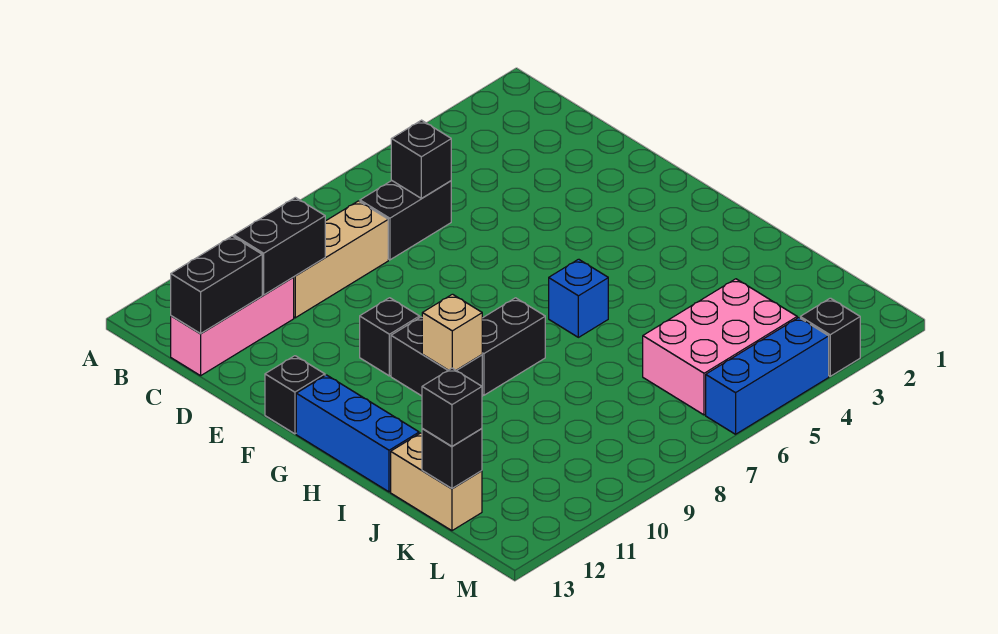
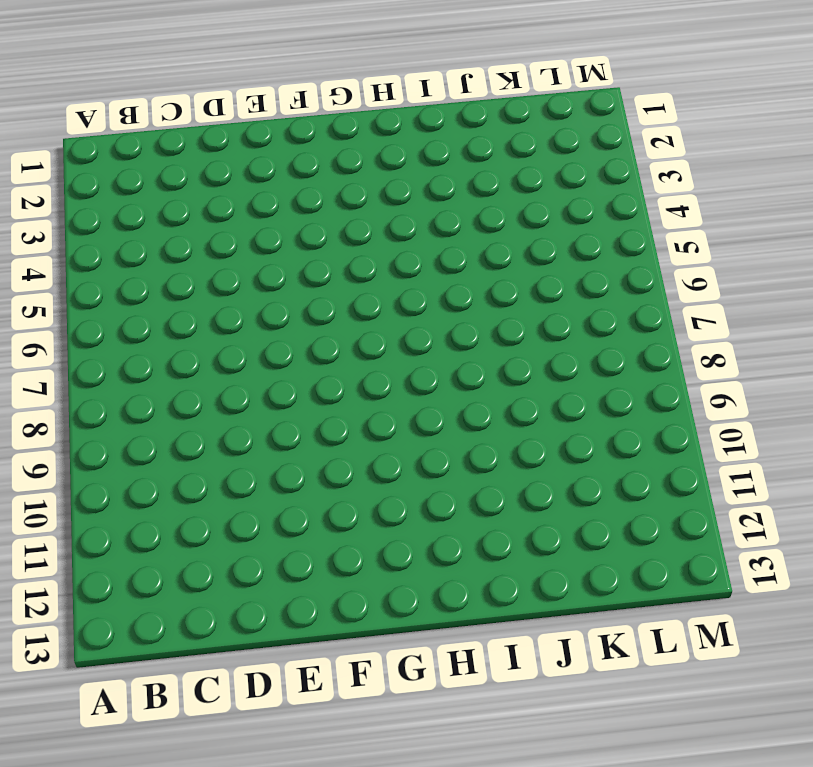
none -> black 1x2 brick [360,180,451,260]
none -> tan 1x3 brick [294,201,388,318]
none -> pink 1x3 brick [171,277,294,376]

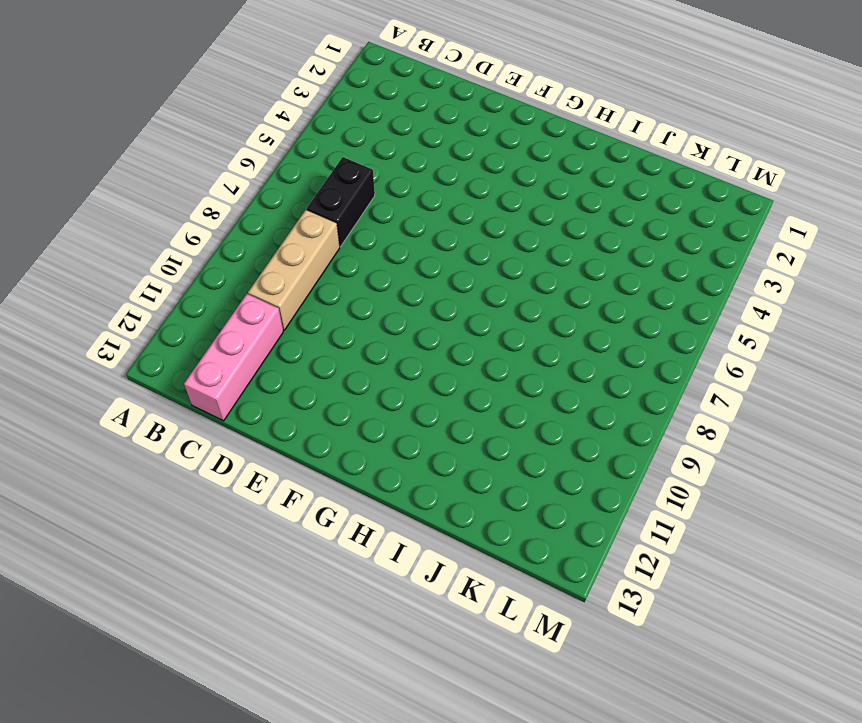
none -> black 1x1 brick [360,298,420,376]
none -> black 1x1 brick [265,356,325,434]
none -> black 1x2 brick [391,317,482,396]

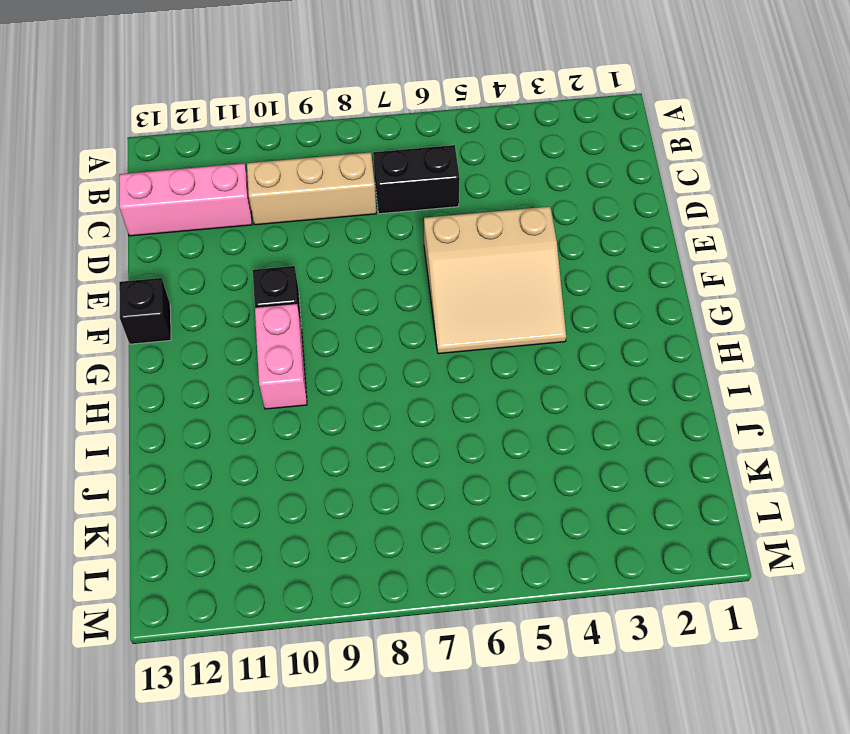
tan 3x3 slope [424,206,566,354] -> none
pink 1x2 brick [255,304,307,409] -> black 1x2 brick [391,317,482,396]
none -> blue 1x3 brick [296,375,419,492]
none -> blue 1x1 brick [549,259,608,337]
none -> black 1x2 brick [482,298,545,395]

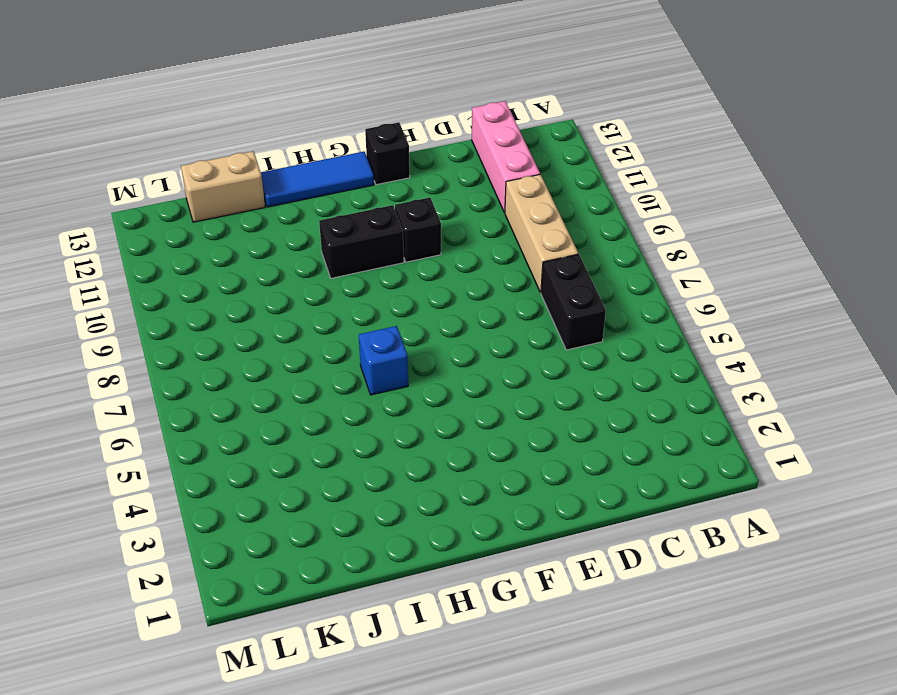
blue 1x3 tile [261,152,374,207] -> blue 1x3 brick [296,375,419,492]
none -> black 1x2 brick [482,298,545,395]
none -> pink 2x3 brick [643,279,797,415]
none -> black 1x1 brick [800,298,860,376]

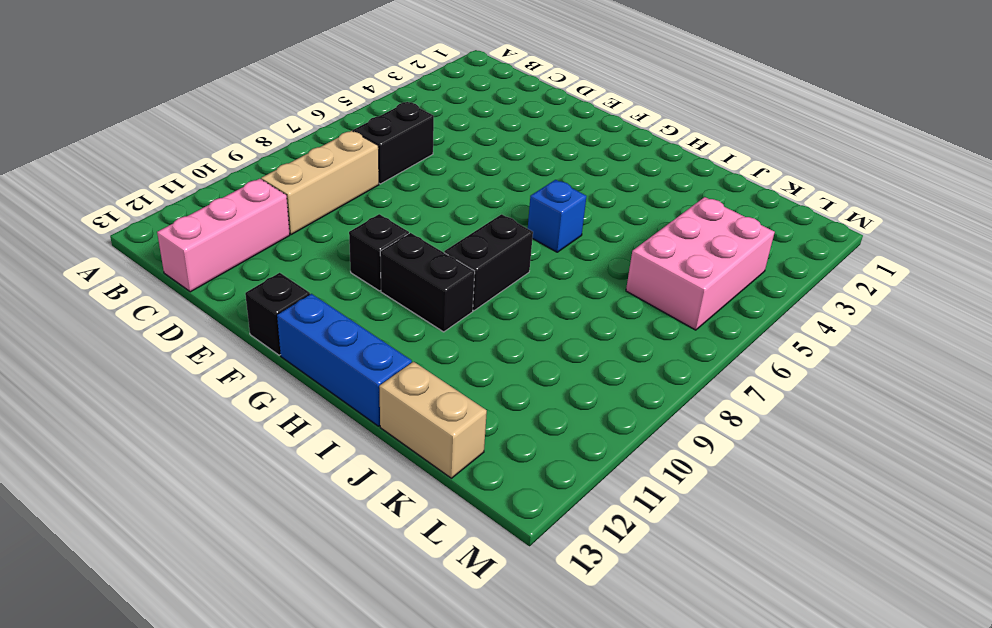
none -> black 1x1 brick [800,298,860,376]
none -> blue 1x3 brick [706,318,829,434]
none -> black 1x1 brick [391,120,451,199]

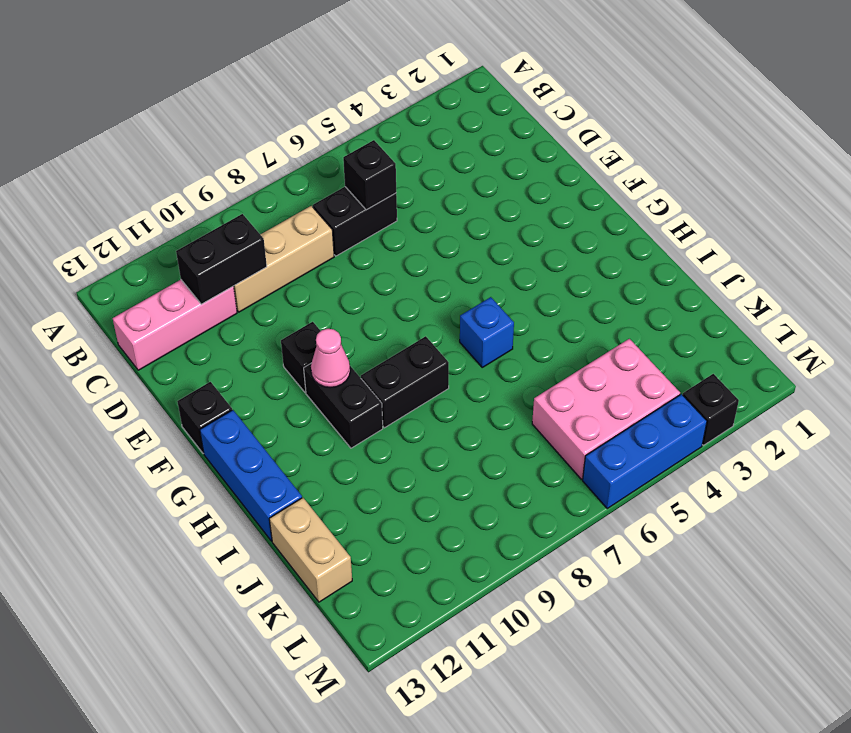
pink 1x1 cone [311,329,350,388] -> none
none -> black 1x2 brick [171,236,262,333]
none -> tan 1x1 brick [422,294,482,370]
none -> black 1x1 brick [422,429,482,489]

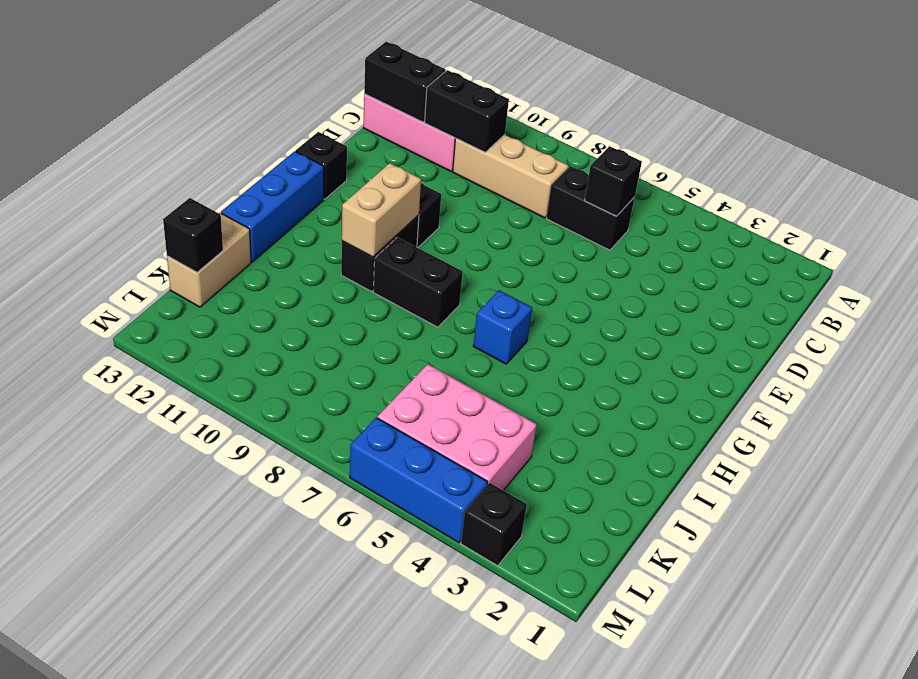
tan 1x2 brick [342,163,421,257] -> tan 1x1 brick [422,294,482,370]
none -> black 1x1 brick [422,368,482,446]

